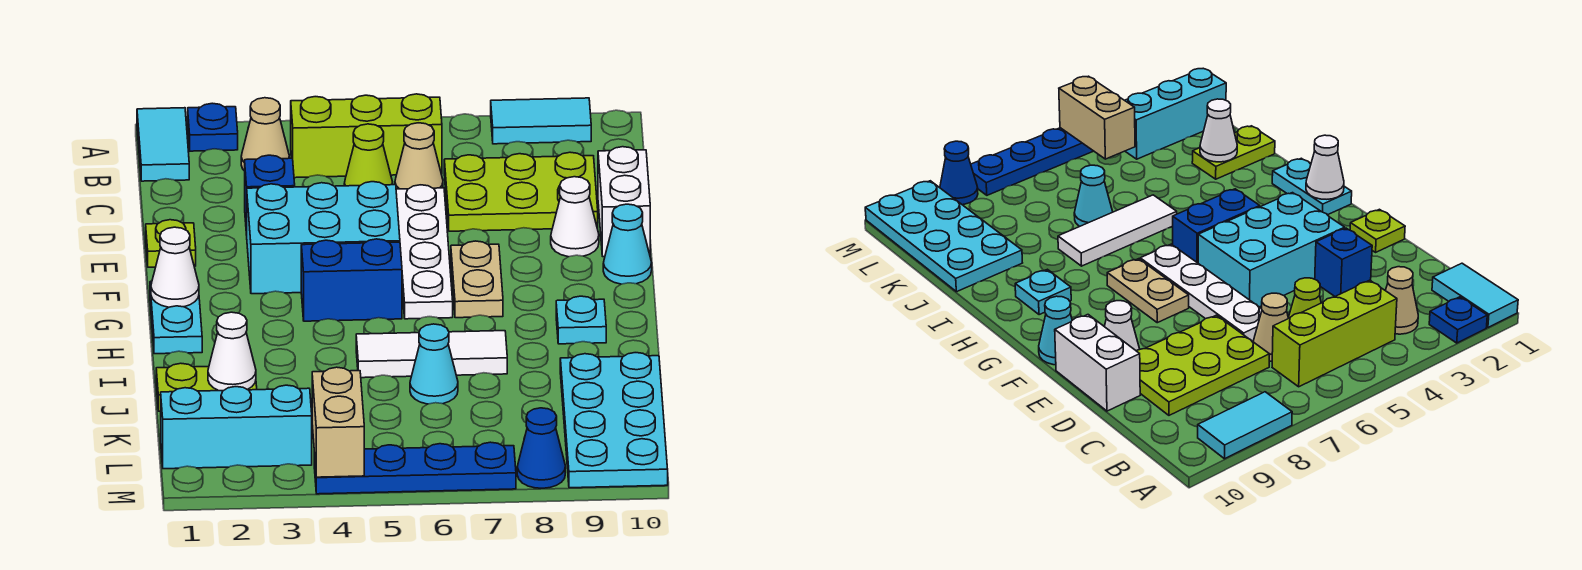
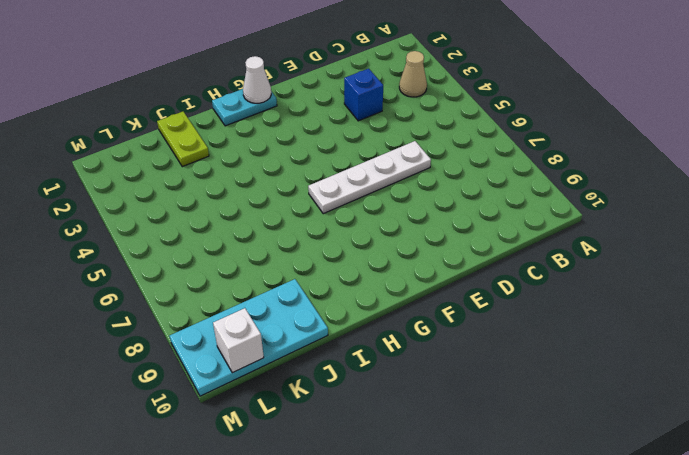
white 1x1 brick [213,308,264,373] -> none
none -> cyan 1x2 tile [137,108,189,181]
none -> blue 1x1 plate [188,103,238,151]
none -> cyan 1x2 tile [491,98,591,144]

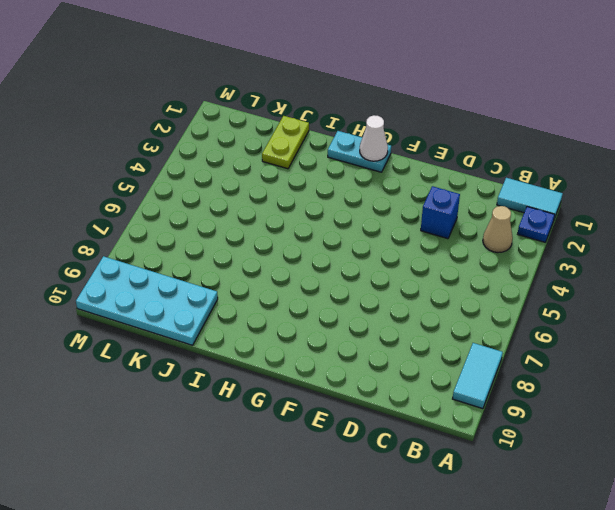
none -> lime 1x3 brick [291,94,442,178]
none -> lime 1x1 cone [344,124,393,186]
none -> tan 1x1 cone [395,123,443,189]

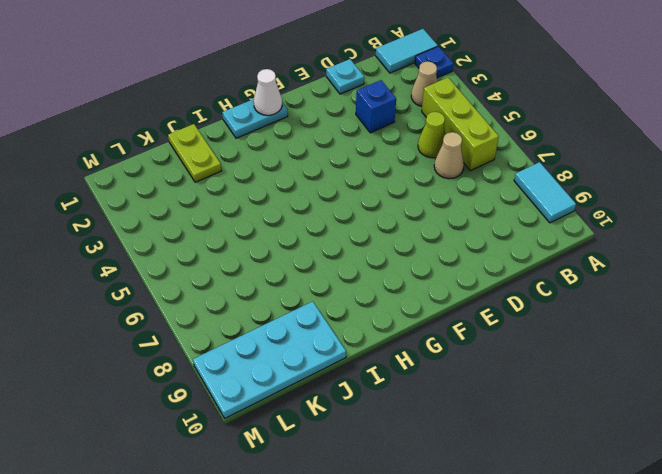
cyan 1x1 plate [326,59,364,94] -> cyan 1x1 plate moved to [556,296,606,344]
none -> lime 2x3 plate [444,152,598,231]
none -> white 1x4 plate [396,185,453,319]
none -> white 1x2 brick [598,147,650,257]

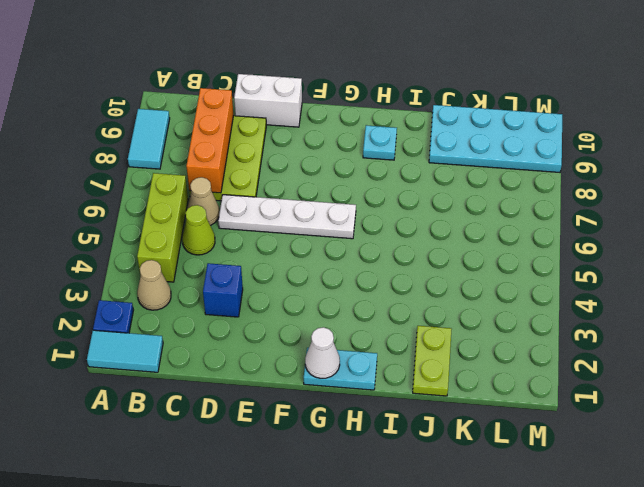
orange 1x3 brick [186,88,234,193] -> none
none -> lime 1x1 plate [146,220,196,267]
none -> cyan 2x3 brick [247,182,400,294]
none -> white 1x1 cone [551,177,599,257]

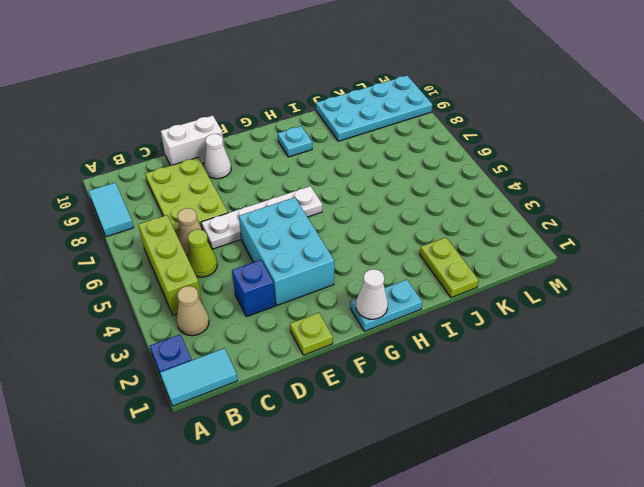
none -> tan 1x2 plate [451,241,503,318]
none -> cyan 1x1 cone [603,204,652,284]
none -> blue 1x2 brick [301,239,402,321]

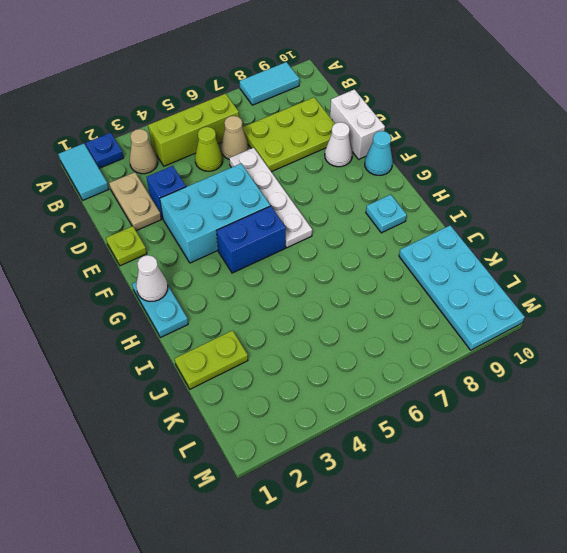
tan 1x2 plate [109,172,161,231] -> tan 1x2 plate moved to [451,241,503,318]
none -> white 1x3 tile [356,331,507,378]
none -> cyan 1x1 cone [410,324,458,404]
none -> cyan 1x3 brick [161,385,312,469]

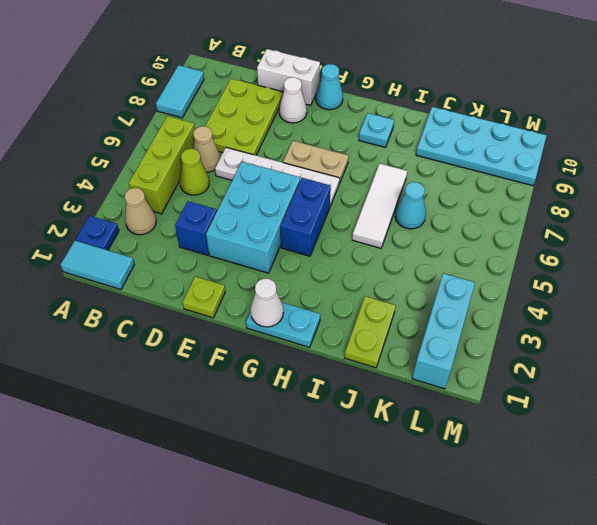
none -> blue 1x4 plate [314,442,516,494]
none -> blue 1x1 cone [517,408,565,488]
none -> white 1x1 cone [208,312,256,391]

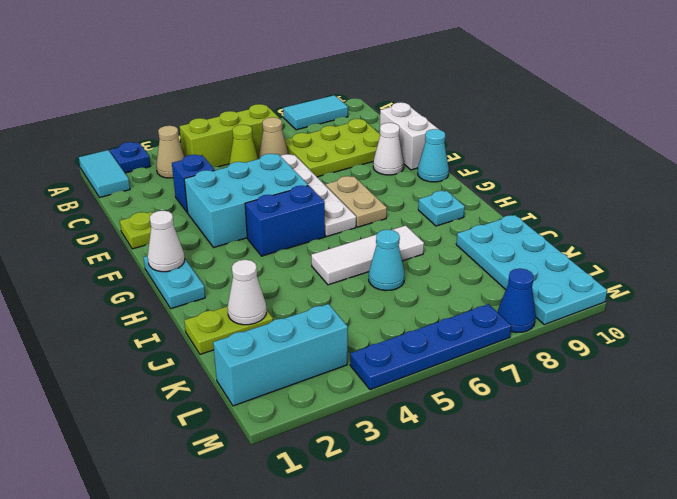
none -> tan 1x2 brick [312,367,364,477]

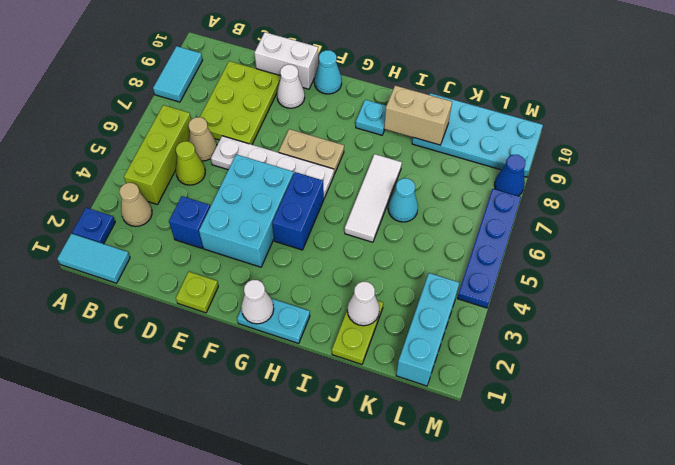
tan 1x2 brick [384,86,452,145] -> tan 1x2 brick moved to [312,367,364,477]

